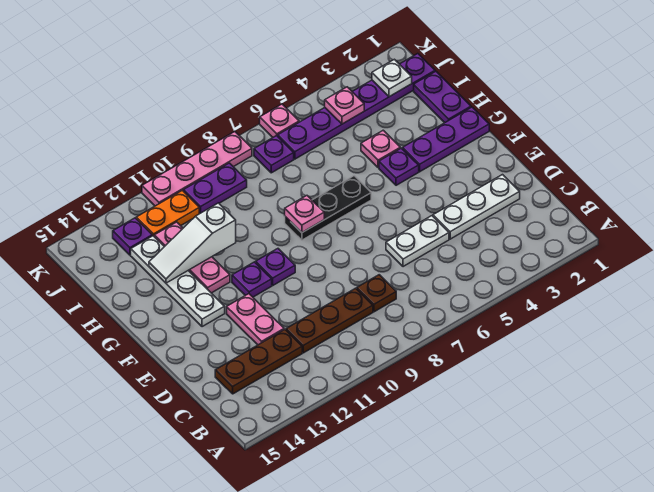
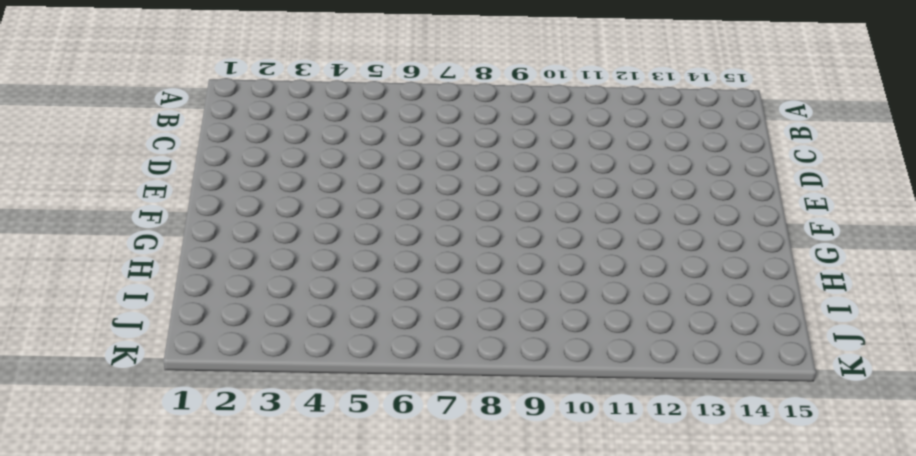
none -> brown 1x1 plate [357,275,396,312]
none -> brown 1x3 plate [286,288,373,353]
none -> brown 1x3 plate [215,330,302,394]

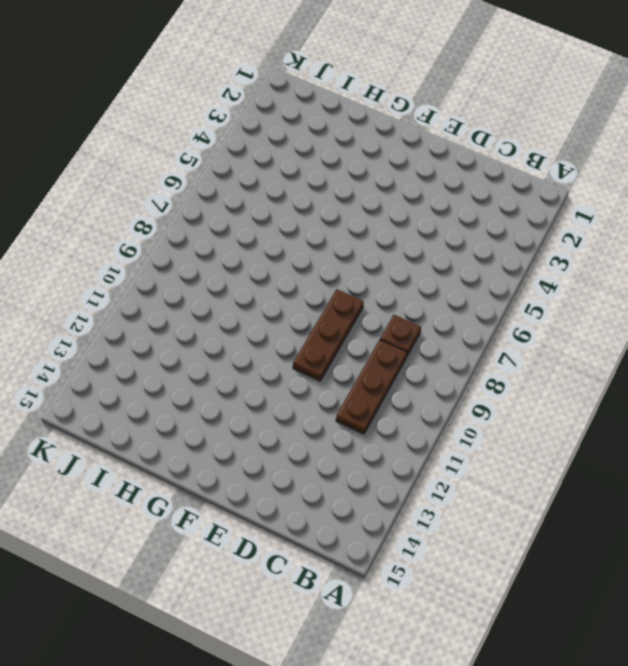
brown 1x3 plate [293,289,364,381] -> brown 1x3 plate moved to [215,330,302,394]
none -> white 1x3 plate [433,175,520,239]
none -> white 1x2 plate [386,216,449,267]
none -> pink 1x2 plate [227,294,284,345]

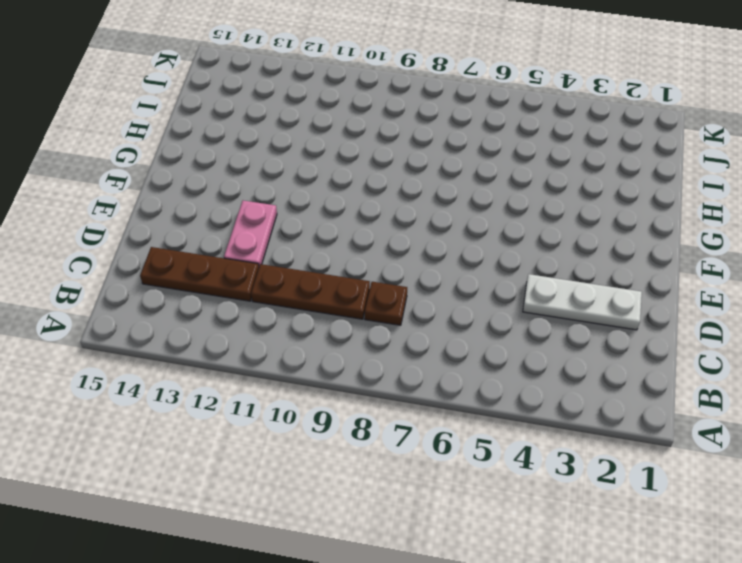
none -> white 1x2 plate [386,216,449,267]
none -> purple 1x1 plate [256,249,295,285]
none -> purple 1x1 plate [232,262,272,297]

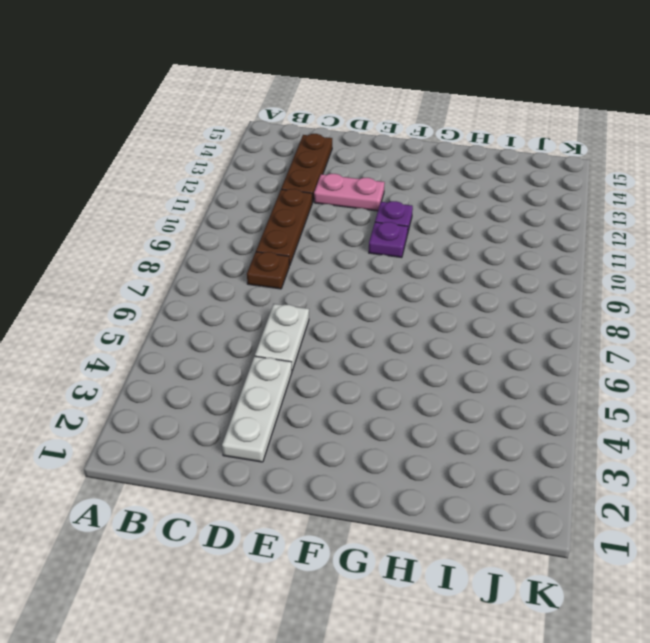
none -> white 1x4 plate [131,236,225,327]
none -> purple 1x3 plate [402,107,489,172]
none -> purple 1x1 plate [379,148,419,185]

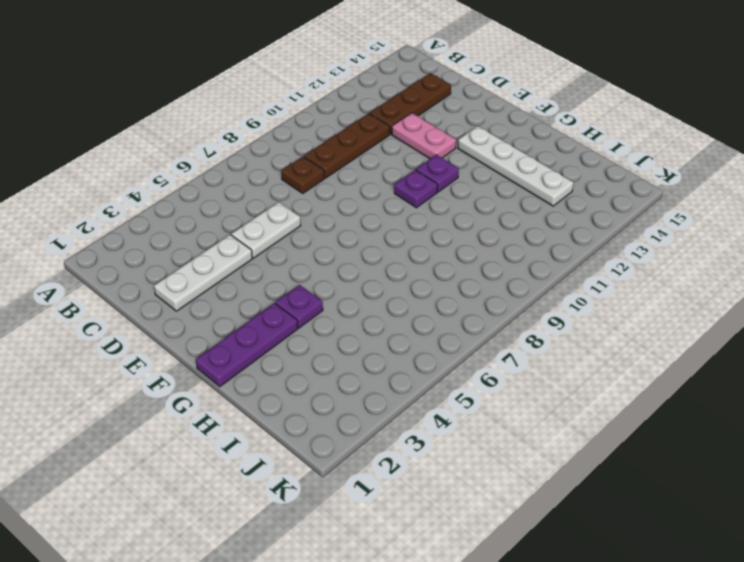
none -> black 1x3 plate [285,176,371,240]
none -> pink 1x3 plate [154,222,230,293]
none -> purple 1x2 plate [414,71,471,122]

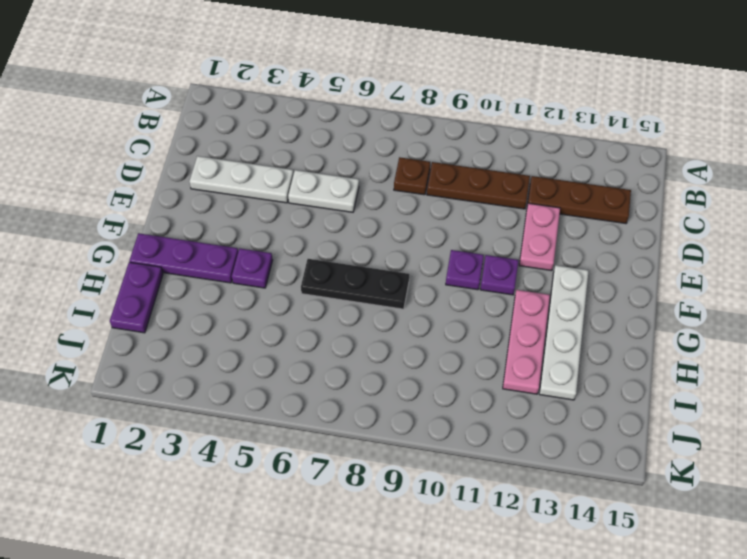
none -> pink 1x1 plate [361,130,400,168]
none -> purple 1x6 plate [278,54,435,159]
none -> purple 1x1 plate [254,136,294,173]

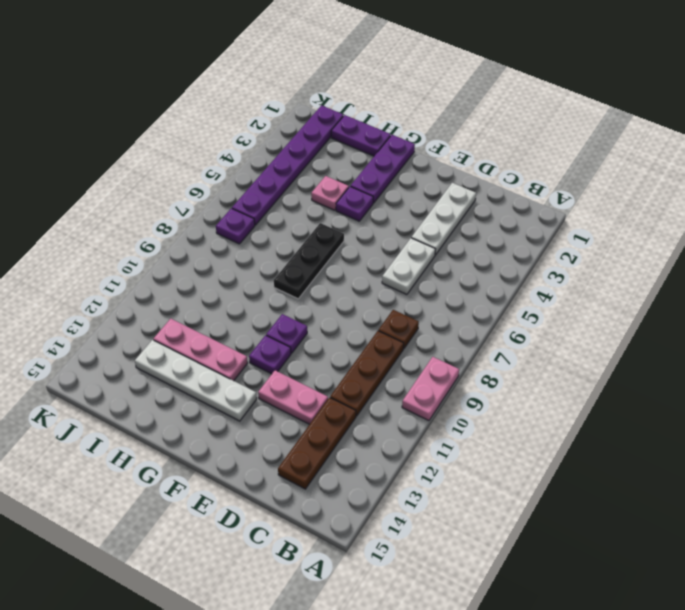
pink 1x2 plate [402,357,459,421] -> none
none -> purple 1x2 plate [183,163,247,213]
none -> orange 1x2 plate [136,191,199,236]
none -> purple 1x1 plate [113,218,152,255]

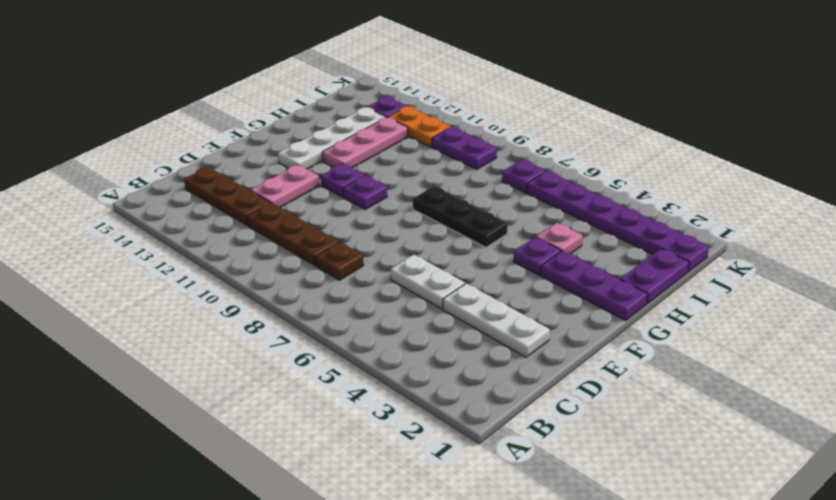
none -> pink 1x1 plate [260,104,299,137]
none -> pink 1x4 plate [142,132,252,206]
none -> pink 1x1 plate [285,196,324,232]

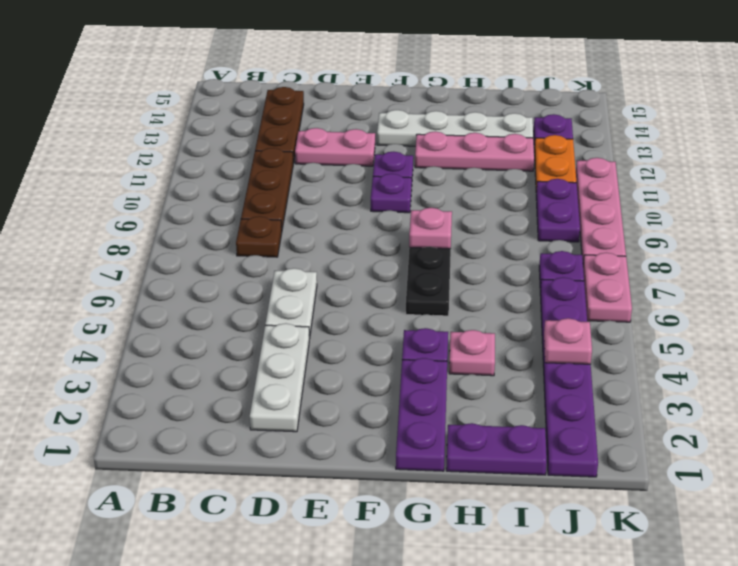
pink 1x2 plate [583,253,632,322] -> pink 1x1 plate [260,104,299,137]
none -> white 1x3 slope [149,203,236,283]
none -> white 1x1 plate [372,59,412,97]

